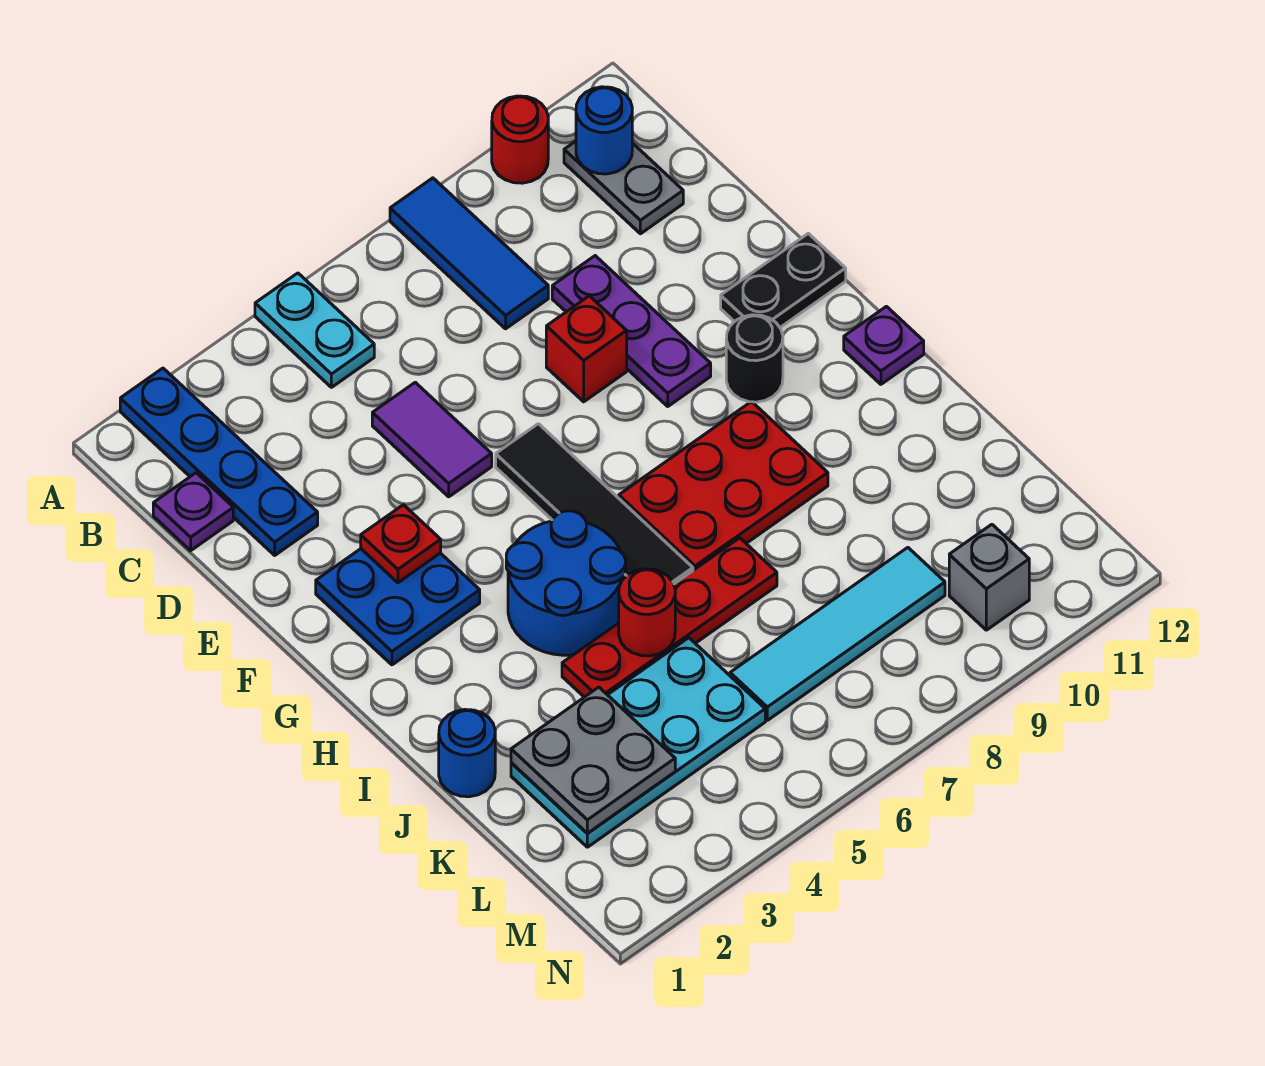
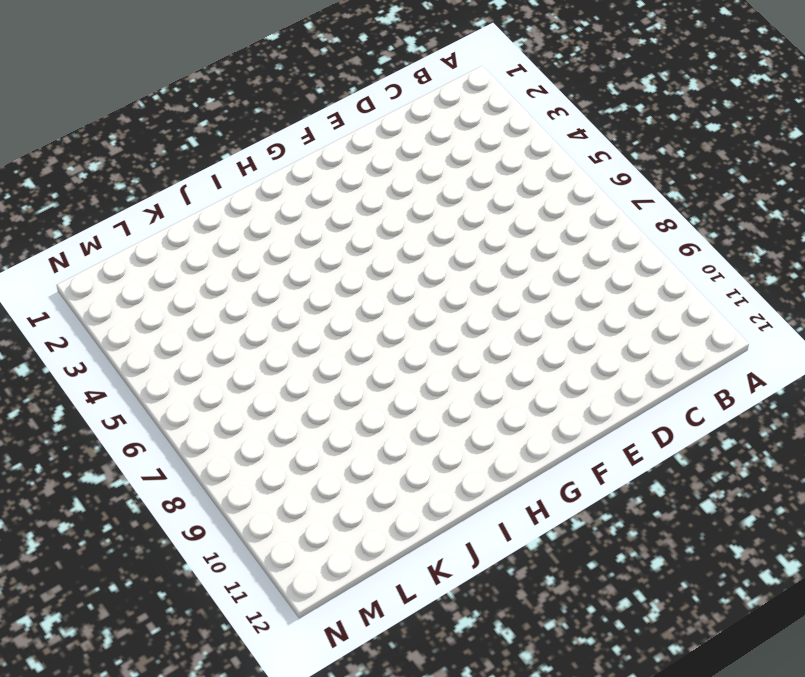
none -> blue 1x4 plate [120,368,318,555]
none -> cyan 1x2 plate [255,273,374,387]
none -> blue 1x3 tile [390,178,548,329]

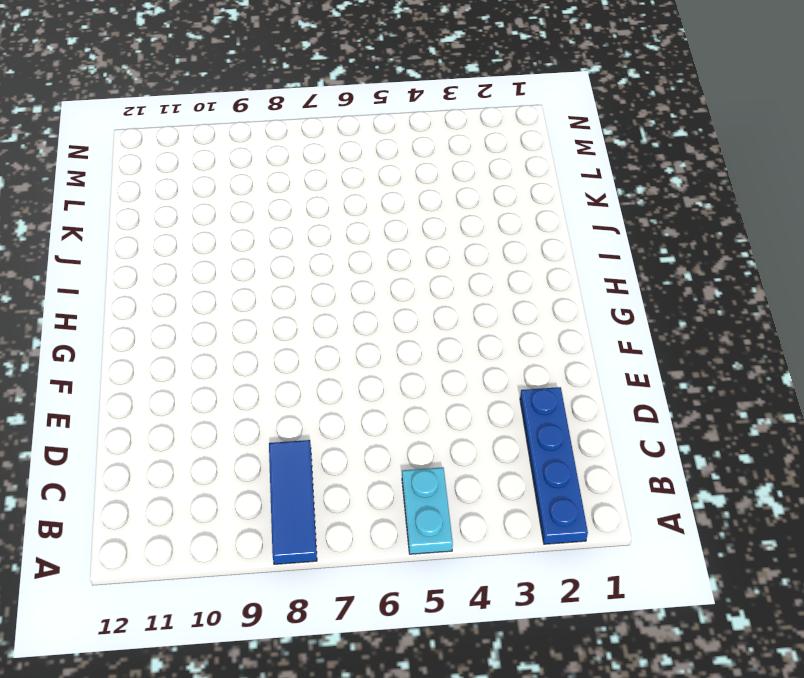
none -> red 1x1 round brick [492,96,548,183]
none -> grey 1x2 plate [564,141,683,234]
none -> purple 1x1 plate [153,473,233,551]

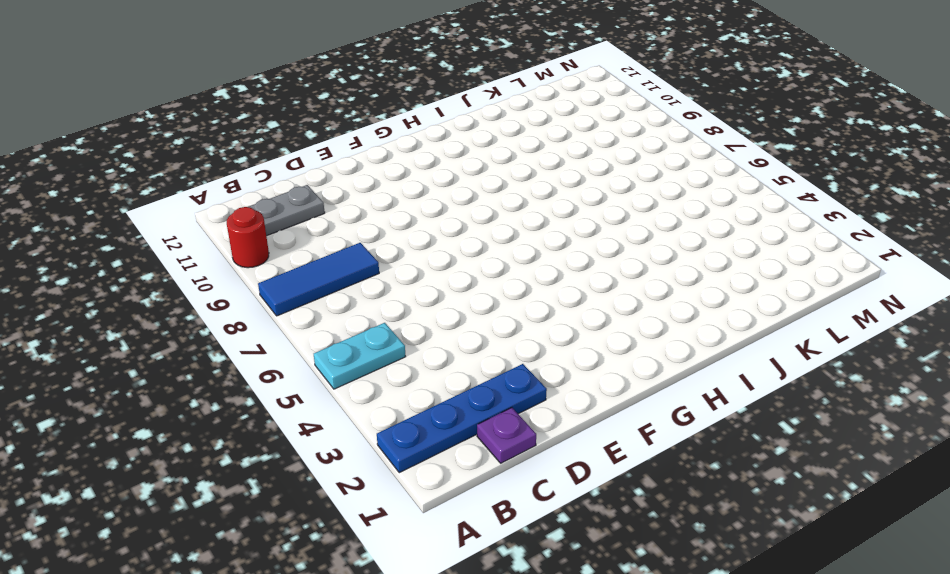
none -> purple 1x2 tile [372,382,492,497]
none -> purple 1x3 plate [552,256,711,406]
none -> red 1x1 brick [546,296,627,402]

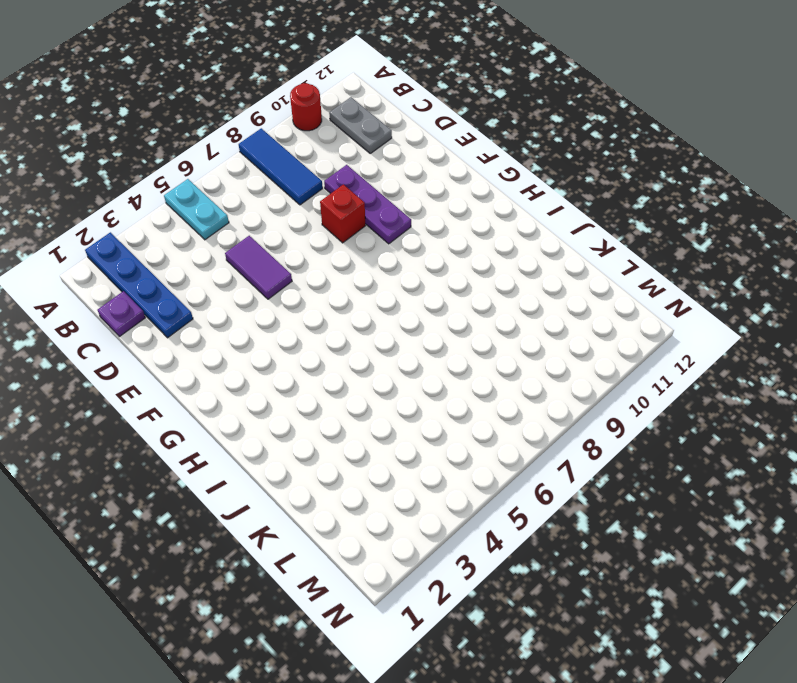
none -> blue 2x2 plate [316,549,480,665]
none -> black 1x4 tile [496,424,693,584]
none -> black 1x2 plate [721,233,846,327]

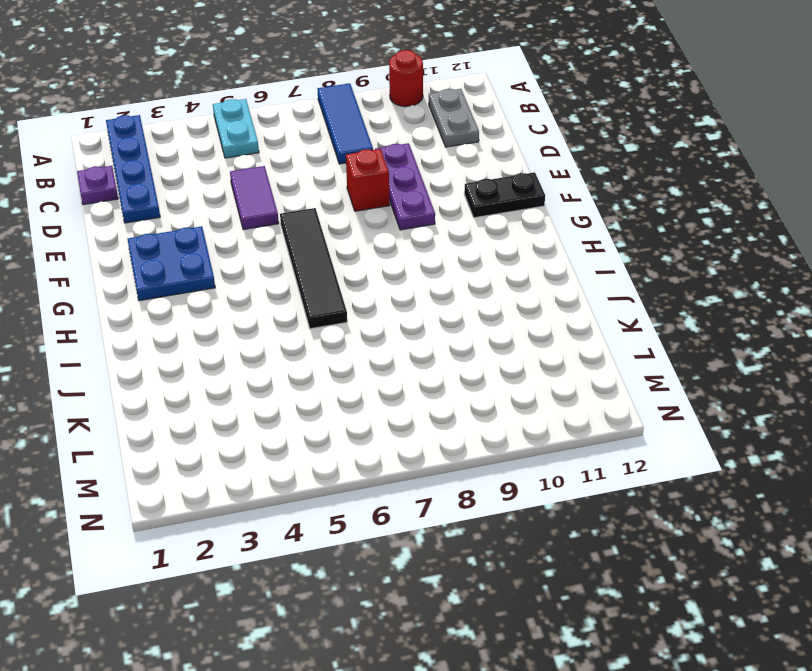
none -> black 1x1 round brick [726,315,783,402]
none -> blue 2x2 round brick [506,511,626,655]
none -> red 2x3 plate [619,402,828,570]

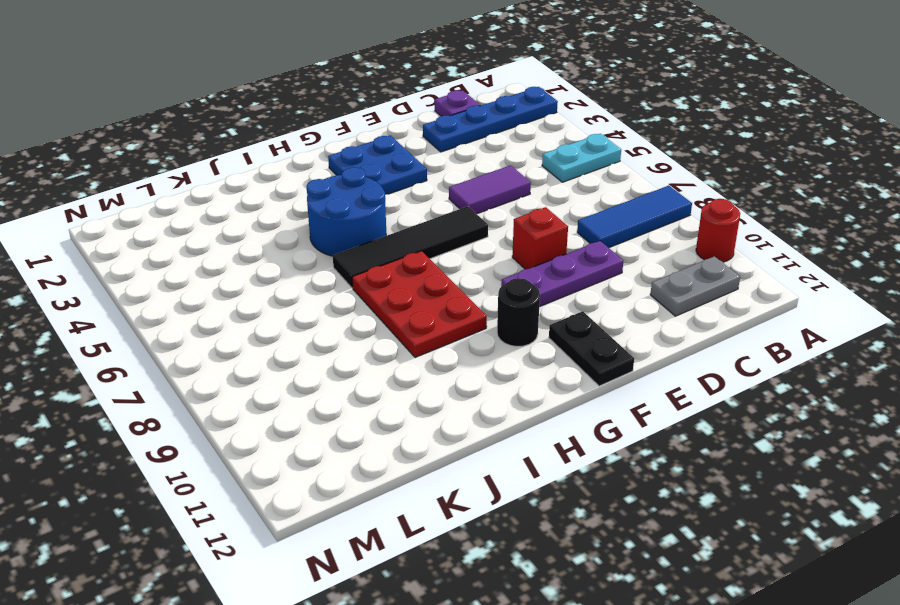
none -> purple 1x1 plate [844,306,924,384]
none -> blue 1x1 round brick [439,709,495,797]
none -> red 1x4 plate [562,538,777,697]

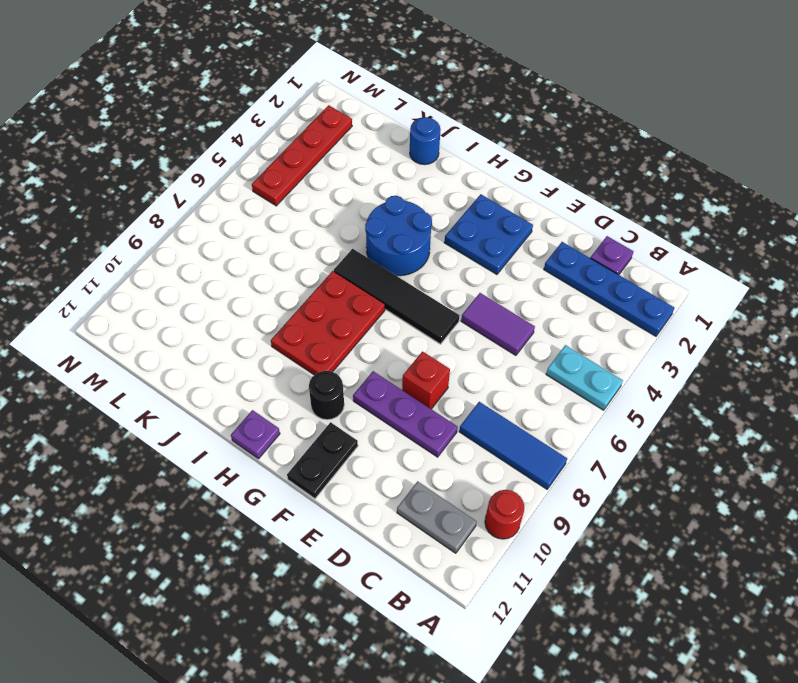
red 1x4 plate [252,105,352,206] -> red 1x4 plate moved to [562,538,777,697]
none -> cyan 2x4 plate [511,638,765,847]
none -> cyan 1x4 tile [730,548,945,720]
none -> grey 1x1 brick [949,524,1029,630]

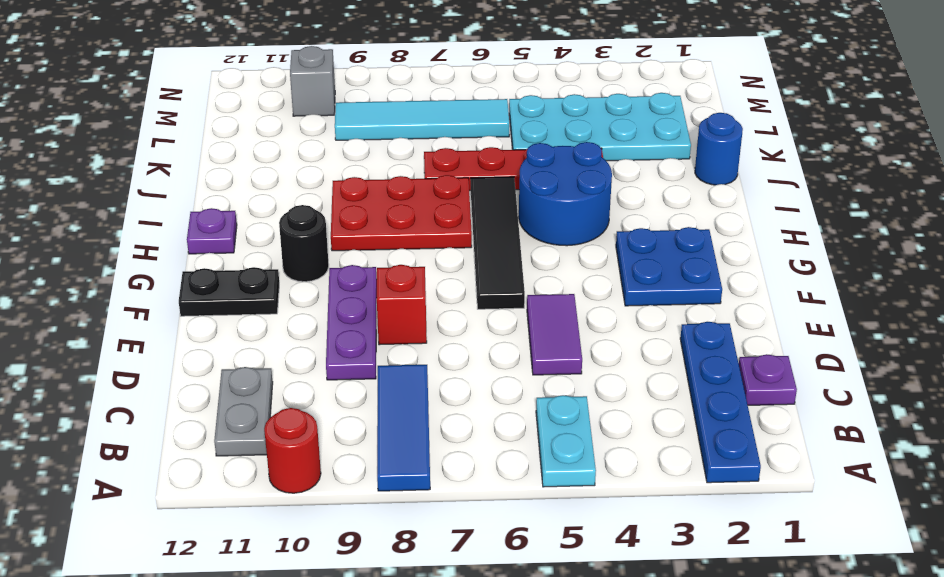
none -> blue 1x1 round brick [576,87,632,174]
none -> red 1x1 plate [361,505,441,583]
none -> red 1x1 round brick [619,569,675,656]

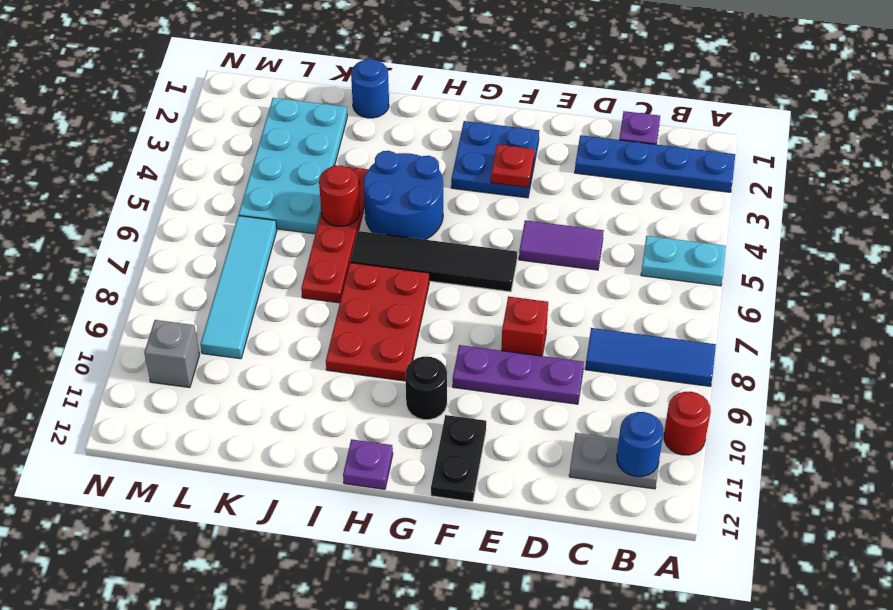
none -> grey 2x2 plate [511,687,675,834]

